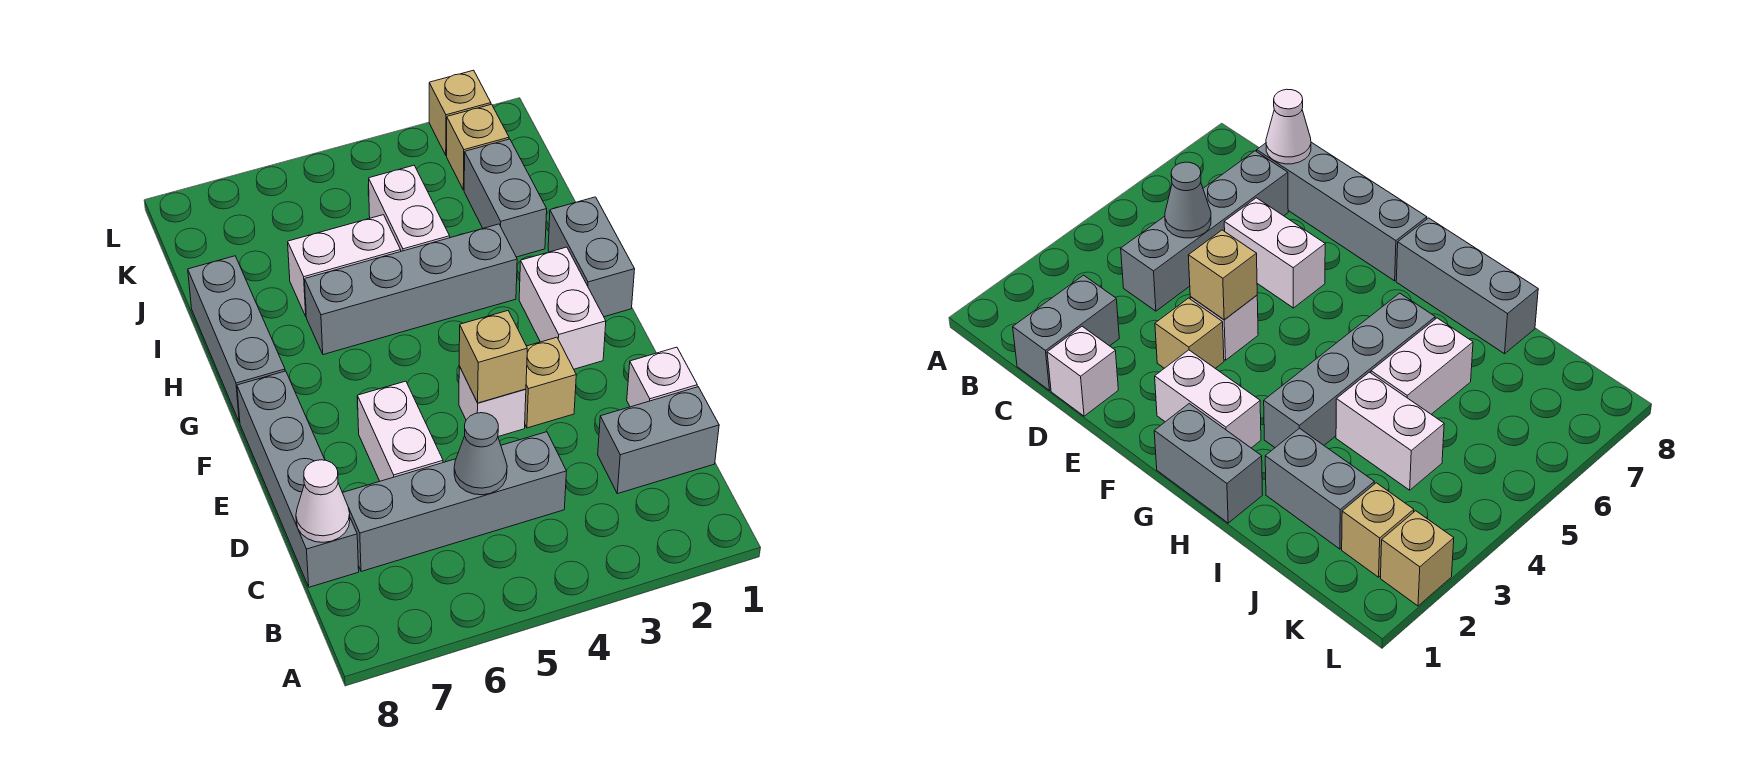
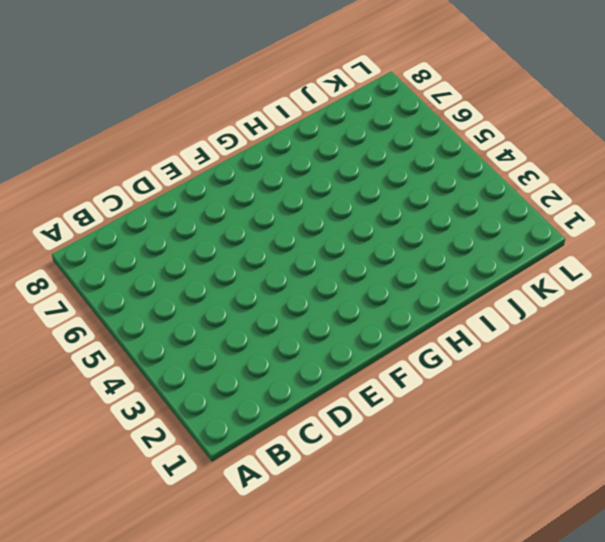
none -> grey 1x2 brick [598,387,719,494]
none -> grey 1x4 brick [343,432,567,571]
none -> grey 1x4 brick [237,371,359,587]

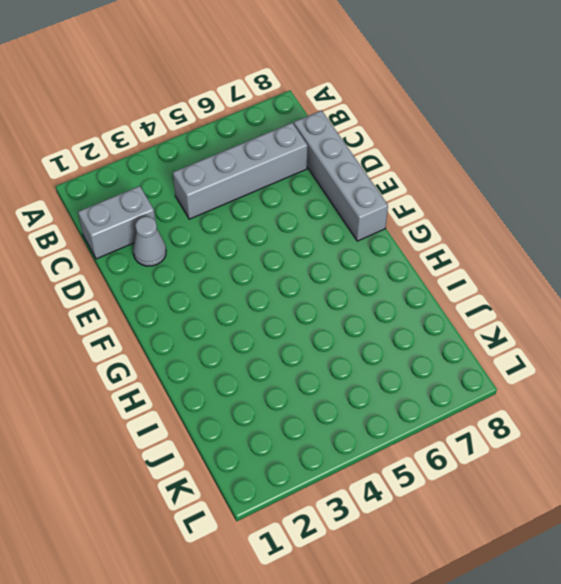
grey 1x1 cone [133,217,166,266] -> grey 1x1 cone moved to [454,413,507,495]
none -> white 1x1 brick [627,347,697,407]
none -> white 1x2 brick [357,381,443,481]
none -> tan 1x1 brick [525,337,576,428]

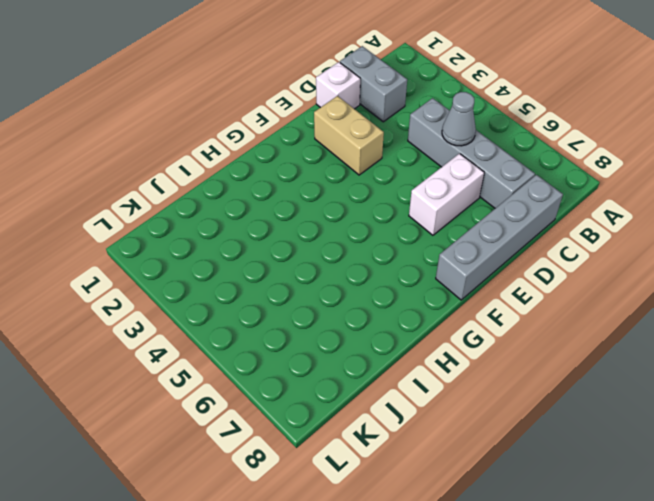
tan 1x2 brick [314,96,384,175] -> tan 1x1 brick [525,337,576,428]
none -> white 1x1 brick [459,366,526,437]
none -> white 1x2 brick [519,247,606,369]
none -> grey 1x2 brick [548,197,635,317]

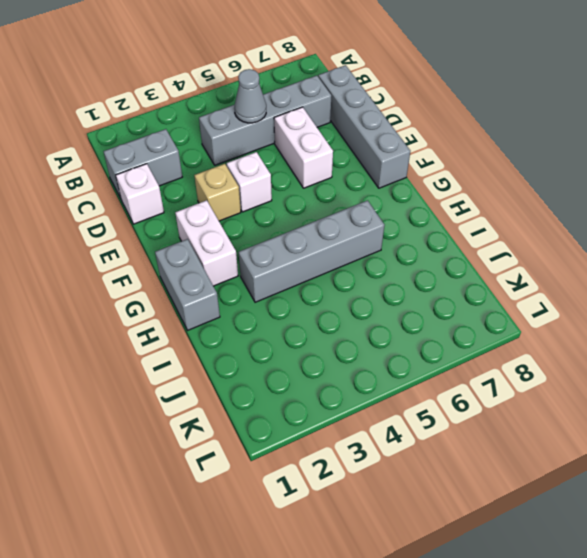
none -> grey 1x3 brick [188,256,285,422]
none -> grey 1x2 brick [464,139,547,257]
none -> white 1x2 brick [368,165,450,251]

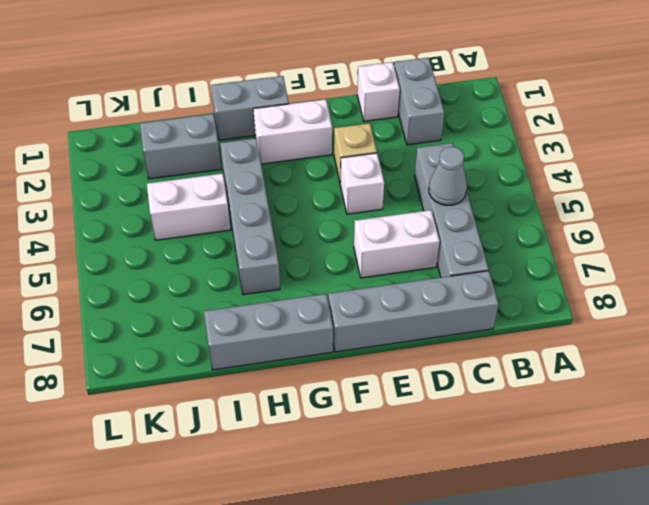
none -> white 1x2 brick [288,215,401,316]
none -> tan 1x1 brick [447,104,509,190]
none -> tan 1x1 brick [429,70,491,155]

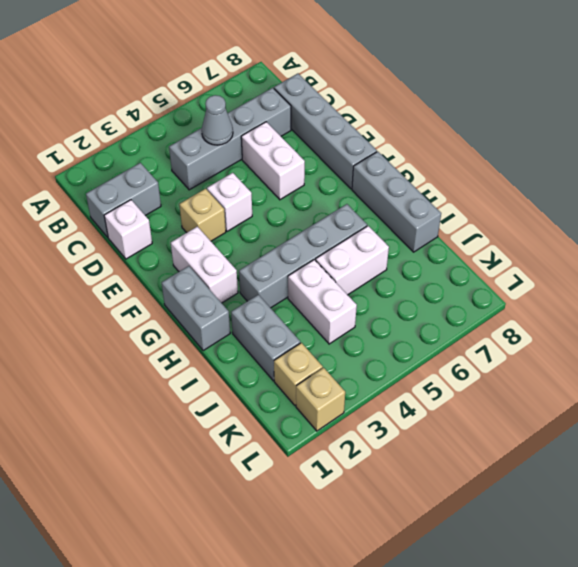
none -> white 1x1 cone [296,460,350,542]
none -> tan 1x1 brick [459,311,527,403]

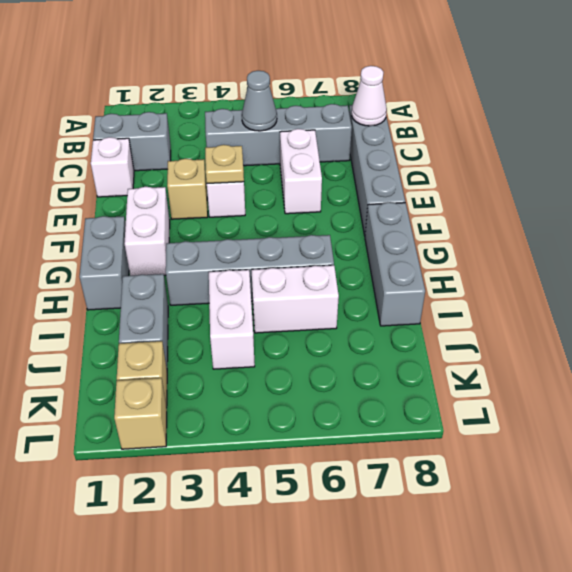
tan 1x1 plate [205,145,244,183] -> tan 1x1 brick [459,311,527,403]

